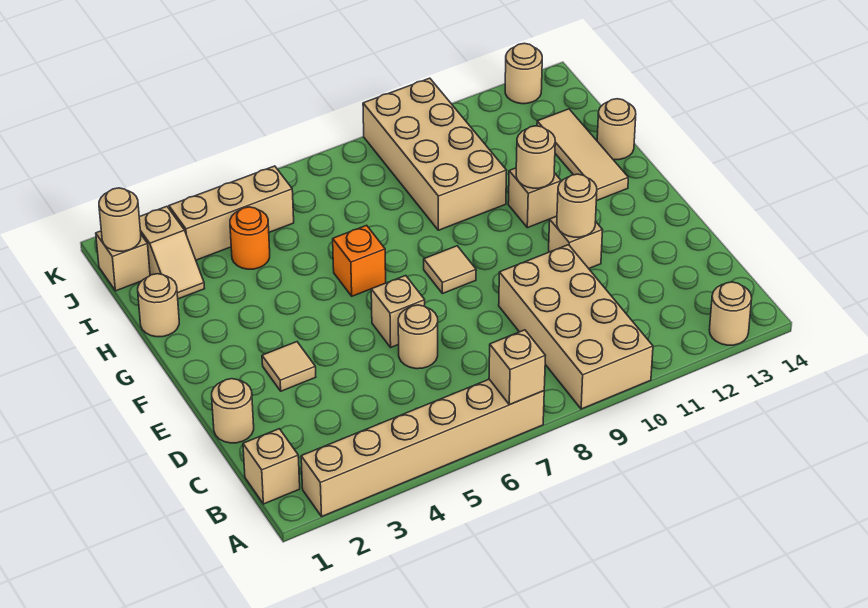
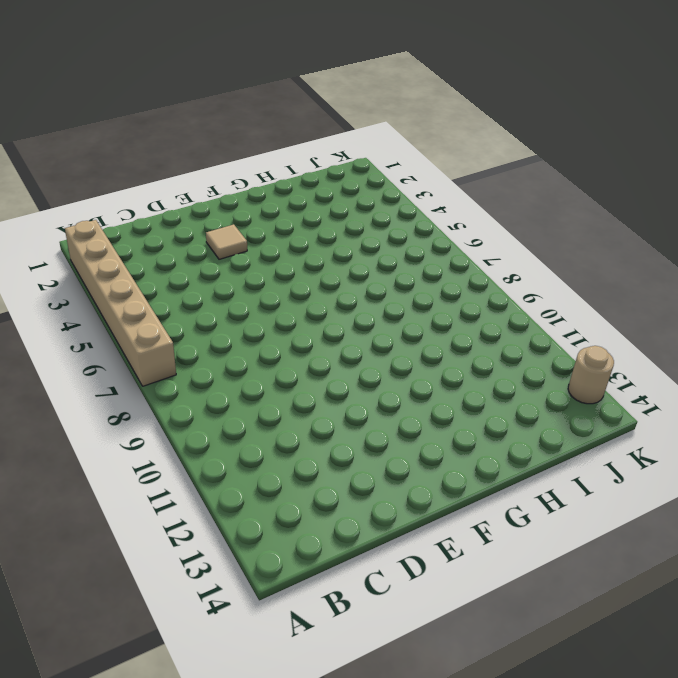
none -> tan 2x4 brick [499,245,653,409]
none -> tan 1x1 round brick [709,282,752,345]
none -> tan 1x1 brick [243,429,300,504]

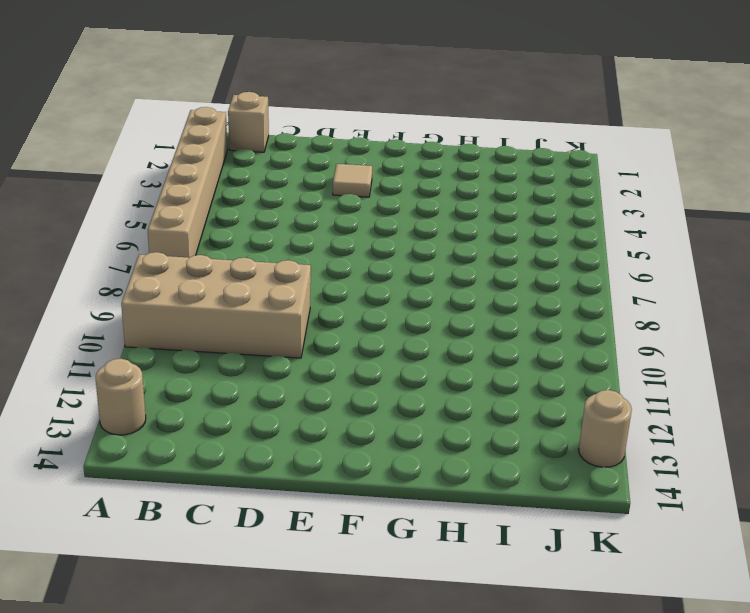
none -> tan 1x1 round brick [212,379,254,443]
none -> tan 1x1 round brick [398,305,438,369]
none -> tan 1x1 brick [371,275,425,347]

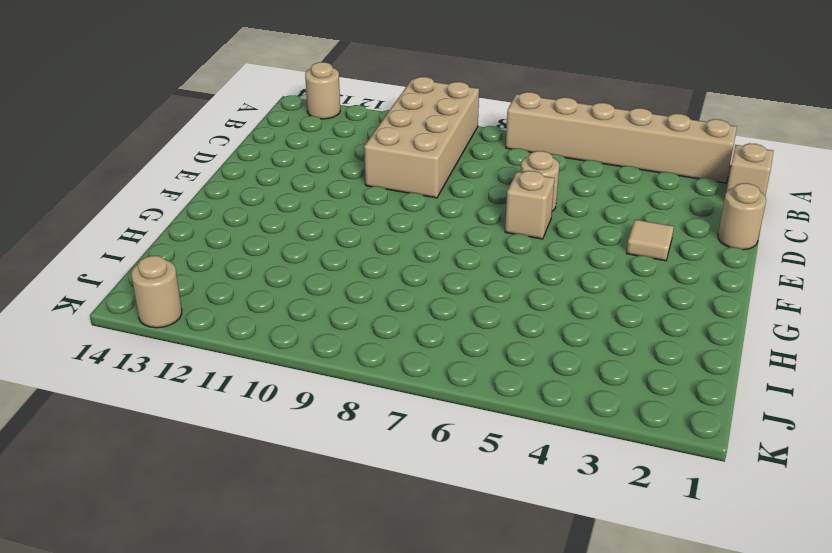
none -> tan 1x1 brick [549,216,603,268]
none -> tan 1x1 tile [424,246,476,294]
none -> orange 1x1 brick [333,225,386,296]

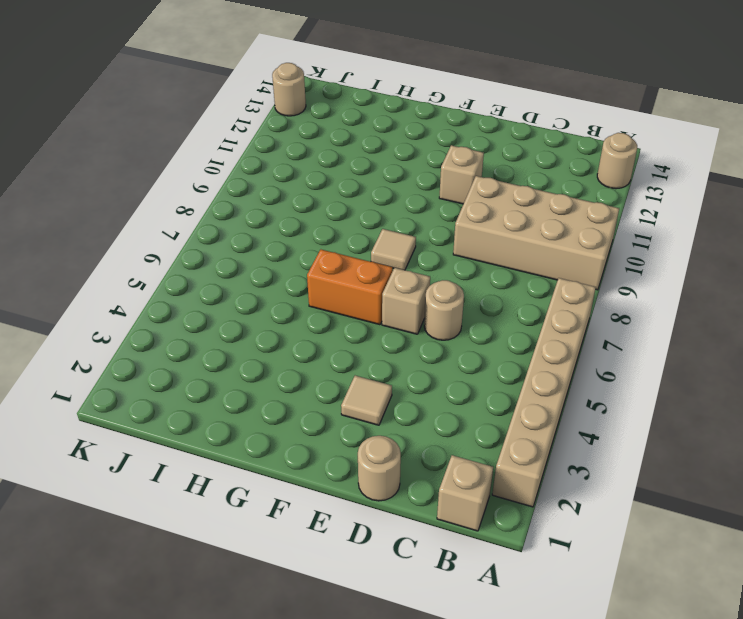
orange 1x2 brick [307,250,393,325] -> orange 1x1 brick [333,225,386,296]
none -> tan 1x1 brick [508,168,561,228]
none -> tan 1x3 tile [537,109,628,201]
none -> tan 1x1 round brick [138,274,179,337]

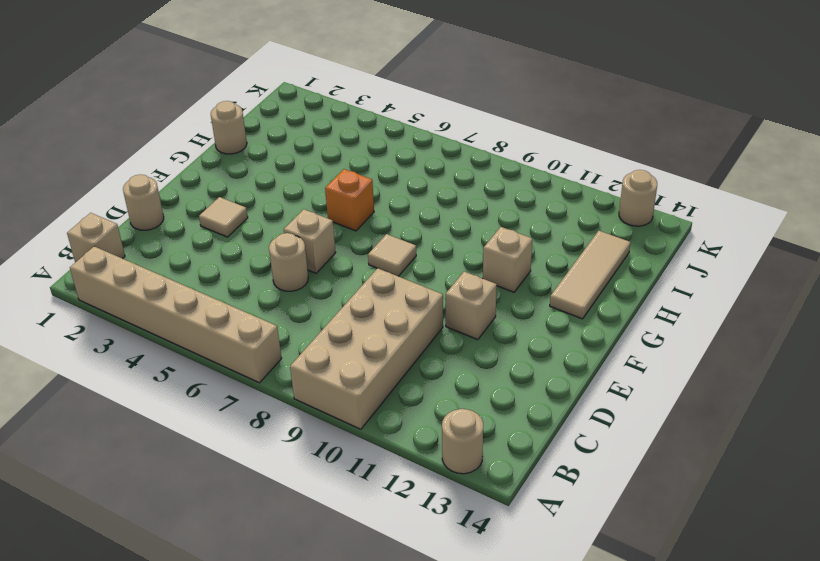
none -> tan 2x4 brick [363,78,507,230]
none -> tan 1x1 round brick [597,99,636,160]
none -> tan 1x2 slope [139,206,205,299]

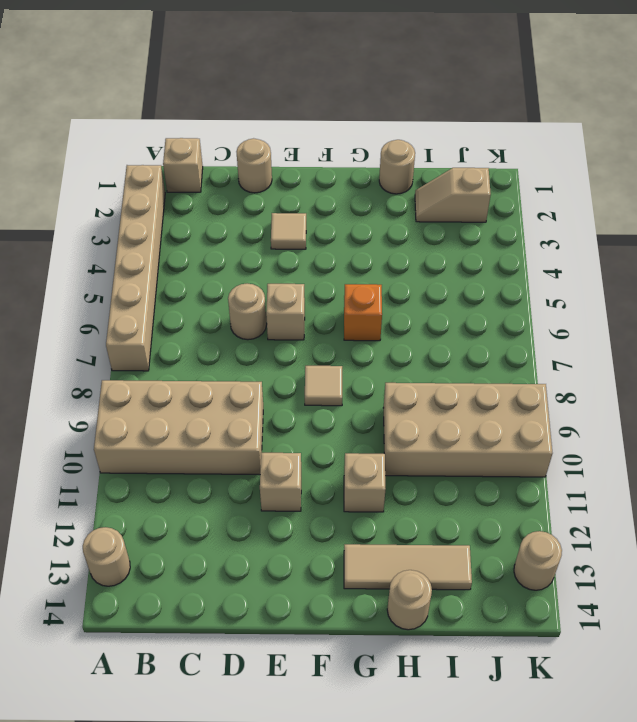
none -> orange 1x1 round brick [230,207,270,269]
none -> tan 1x1 brick [96,231,150,291]
none -> tan 1x3 brick [169,166,294,260]

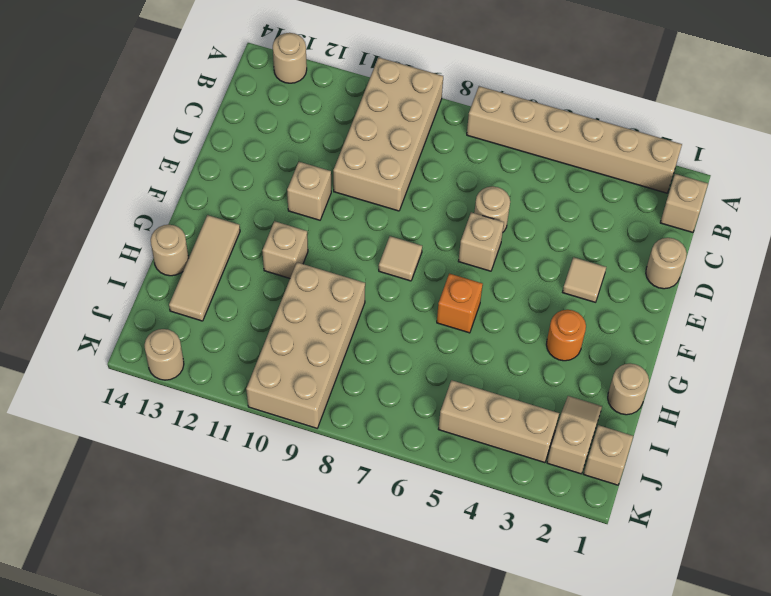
orange 1x1 round brick [546,310,586,361] -> orange 1x1 round brick moved to [230,207,270,269]
none -> tan 1x1 brick [489,330,545,405]
none -> tan 1x1 round brick [557,174,597,237]
none -> tan 1x1 round brick [516,126,555,188]

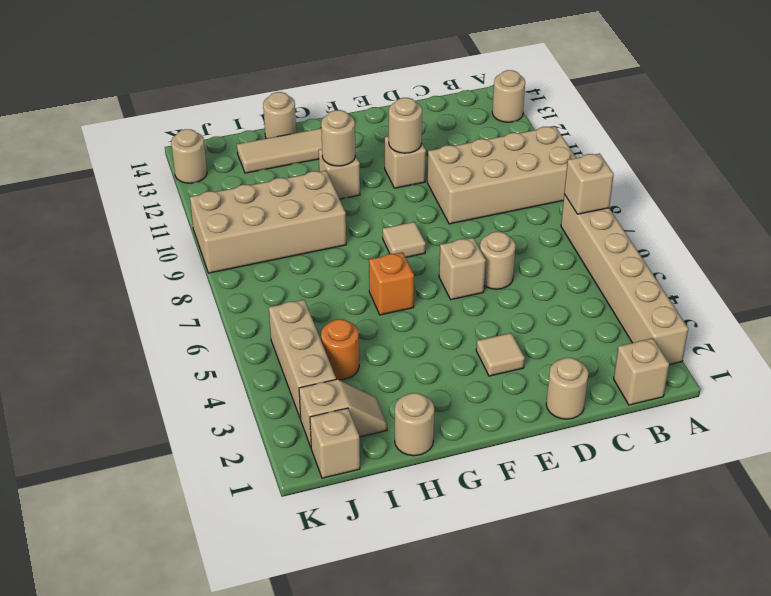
none -> tan 1x1 round brick [99,188,141,251]

